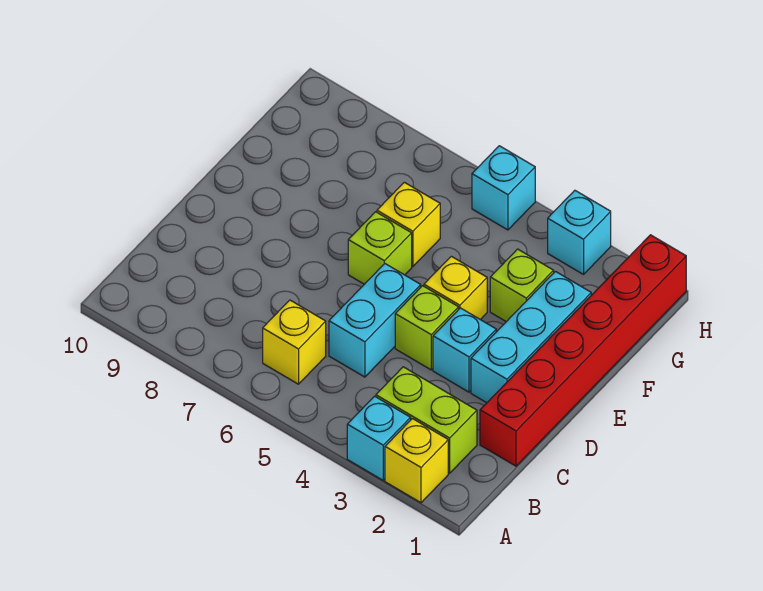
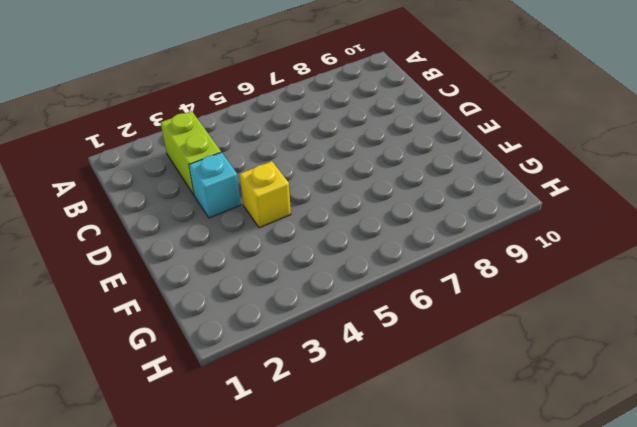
lime 1x2 brick [161,111,221,195] -> lime 1x2 brick turned to [376,367,477,473]
none -> yellow 1x1 brick [385,419,448,503]
none -> cyan 1x1 brick [347,396,411,480]
none -> yellow 1x1 brick [263,300,326,384]

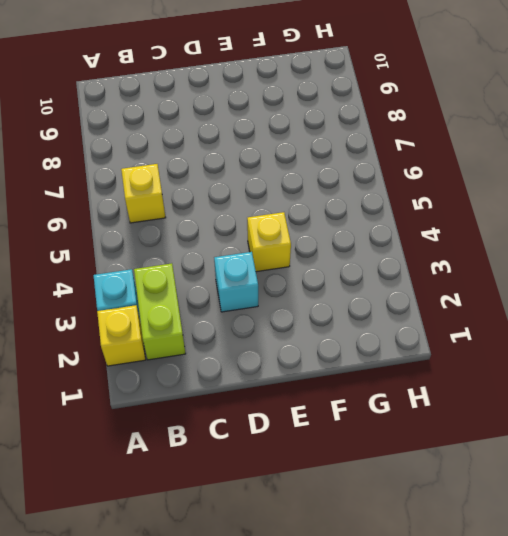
none -> red 1x6 brick [480,235,686,466]
none -> cyan 1x2 brick [329,264,421,377]
none -> cyan 1x3 brick [471,272,591,403]

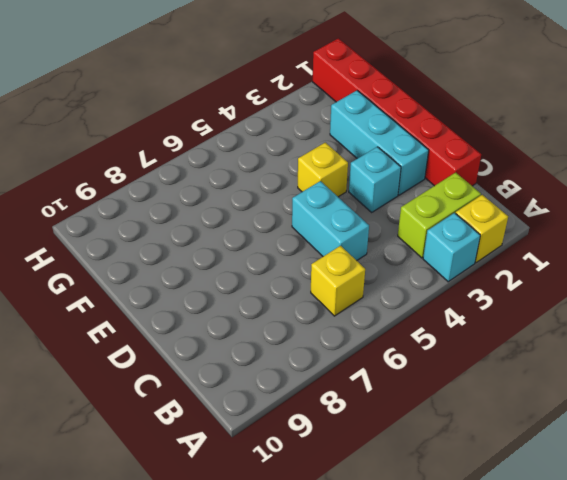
none -> lime 1x1 brick [395,286,459,370]
none -> lime 1x1 brick [348,212,412,284]
none -> lime 1x1 brick [490,249,554,322]

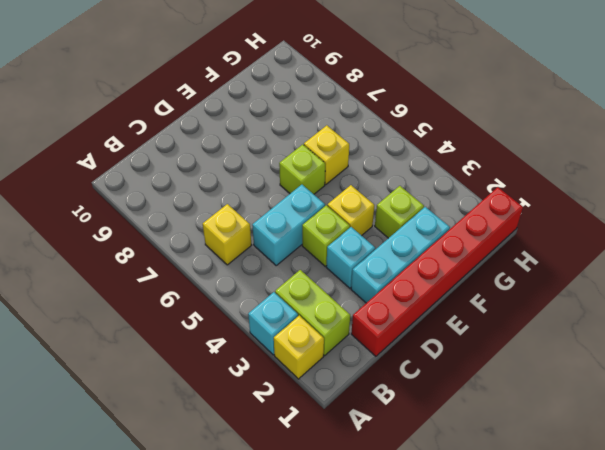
none -> cyan 1x1 brick [548,190,611,274]
none -> cyan 1x1 brick [472,146,535,230]

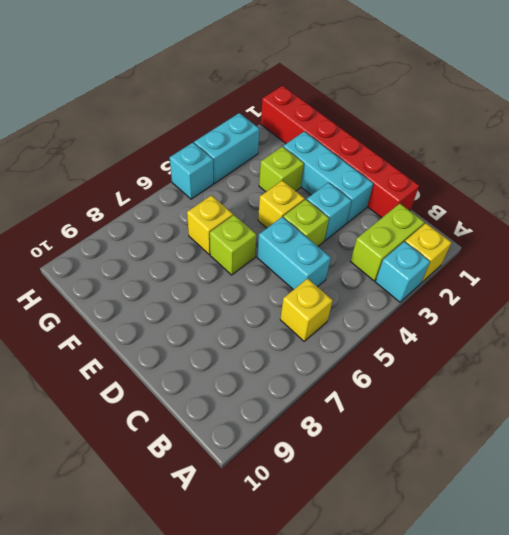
cyan 1x2 brick [194,113,259,183] -> cyan 1x1 brick [548,190,611,274]

